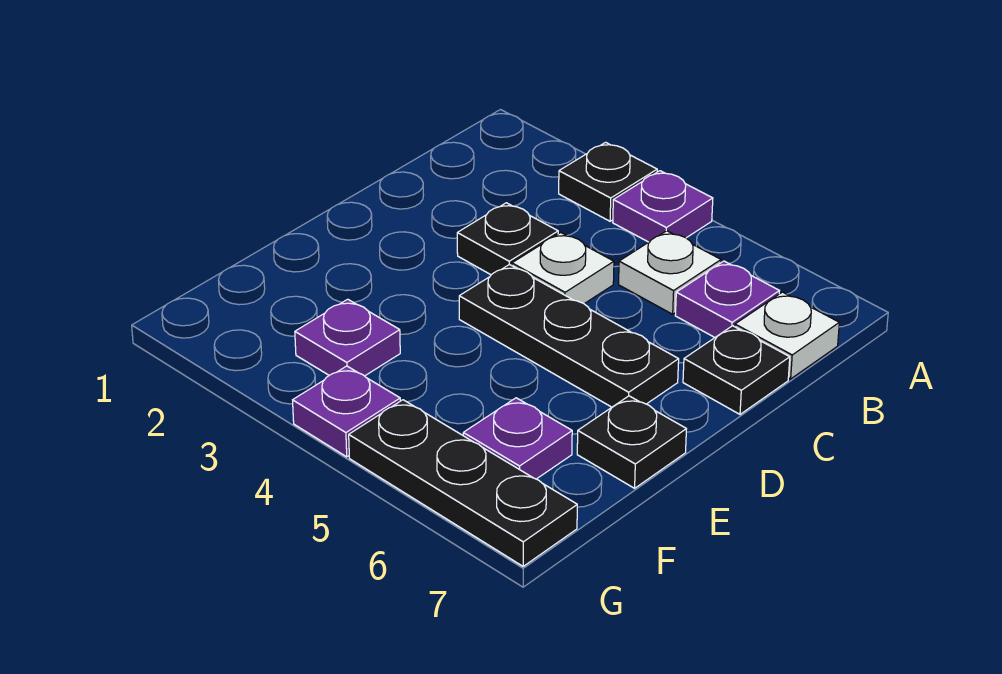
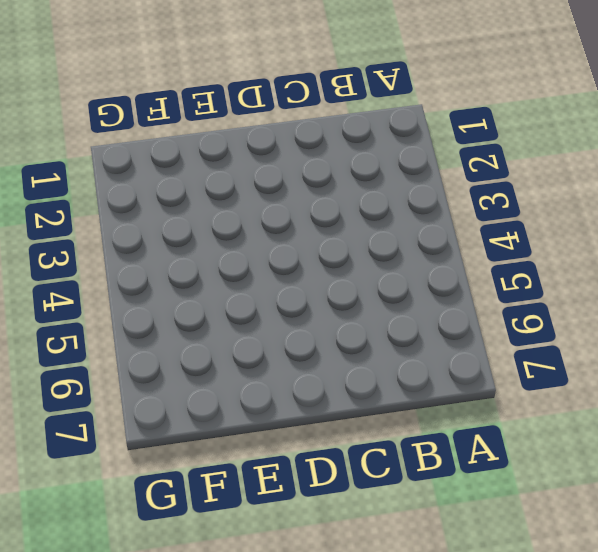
none -> black 1x1 plate [559,142,657,221]
none -> purple 1x1 plate [613,171,713,242]
none -> white 1x1 plate [619,231,721,314]

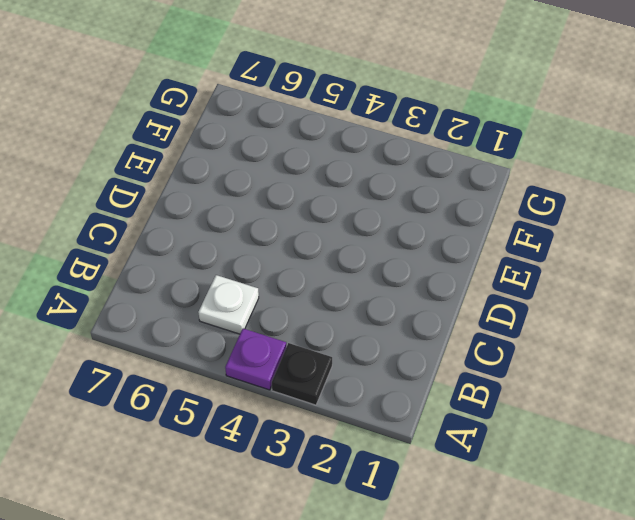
none -> purple 1x1 plate [675,261,779,337]
none -> white 1x1 plate [735,292,839,379]
none -> black 1x1 plate [457,203,558,275]

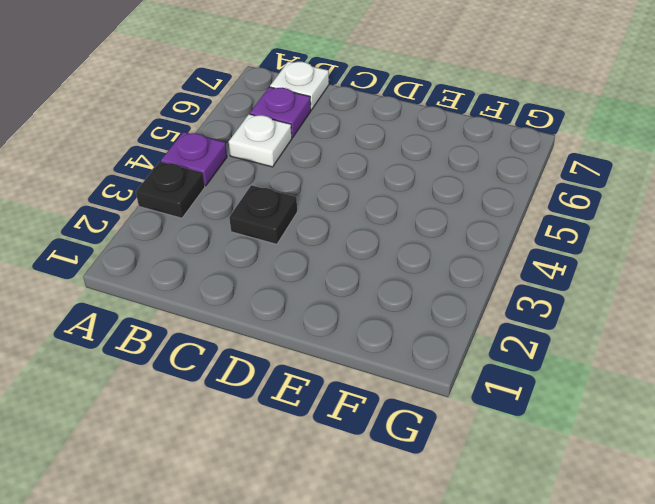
none -> white 1x1 plate [512,233,614,304]
none -> black 1x1 plate [683,326,790,414]
none -> black 1x3 plate [459,264,679,407]

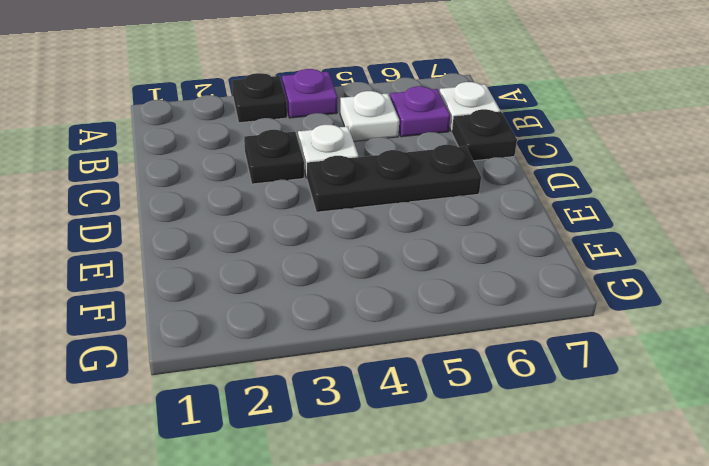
none -> black 1x1 plate [577,396,686,488]
none -> purple 1x1 plate [295,299,400,376]
none -> purple 1x1 plate [463,398,572,479]

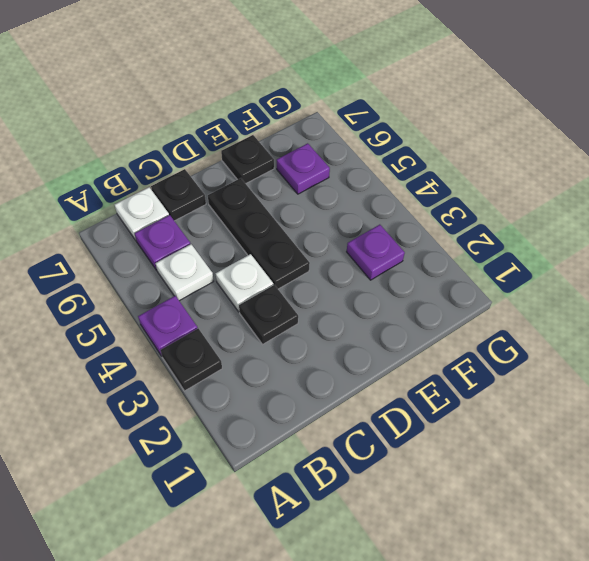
none -> purple 1x1 plate [293,366,400,457]
none -> black 1x3 plate [349,400,577,566]

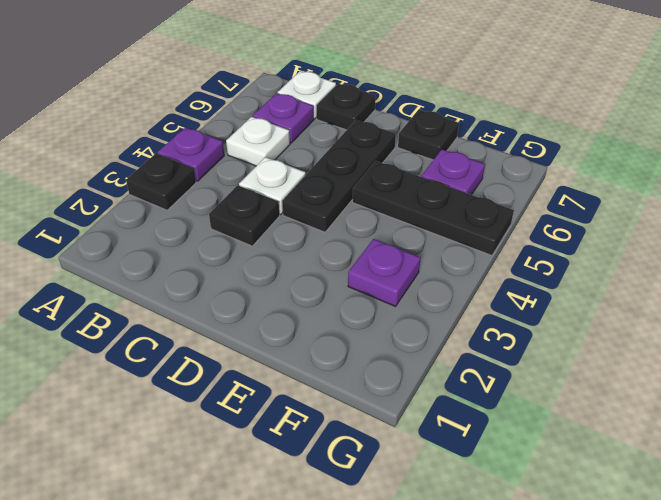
black 1x3 plate [353,161,514,255] -> black 1x3 plate turned to [349,400,577,566]
none -> purple 1x1 plate [293,366,400,457]

